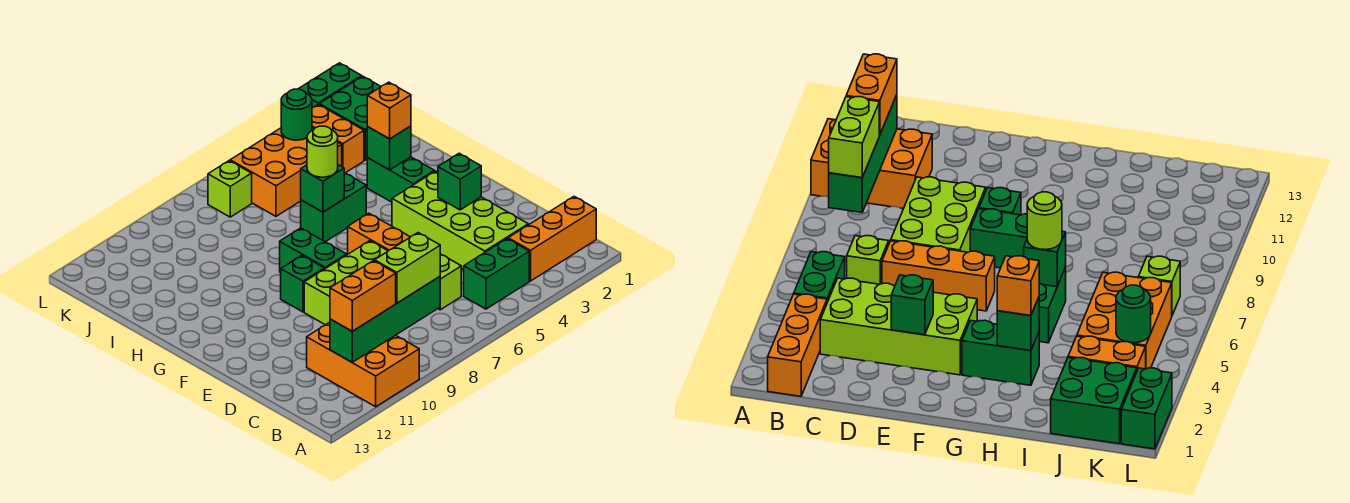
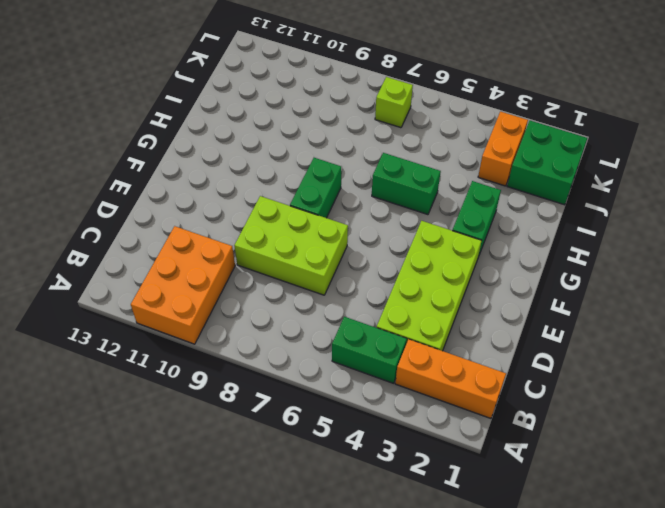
none -> lime 1x1 brick [438,254,461,310]
none -> orange 1x3 brick [348,213,410,254]
none -> green 1x1 brick [281,256,324,312]

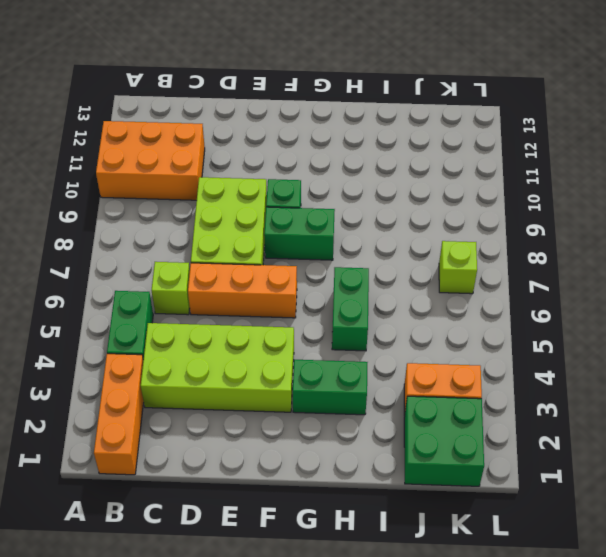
none -> orange 2x3 brick [230,128,342,216]
none -> green 1x2 brick [299,63,362,108]
none -> green 1x4 brick [330,277,440,362]

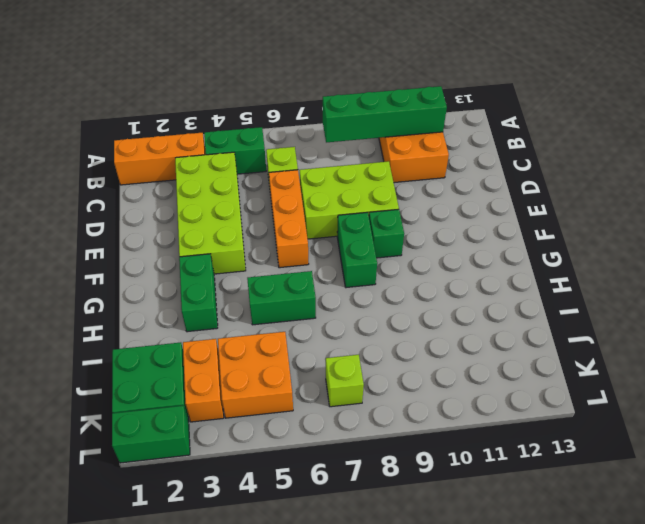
orange 2x2 brick [218,332,293,418] -> orange 2x3 brick [230,128,342,216]
none -> green 1x1 brick [438,153,481,210]
none -> green 1x1 brick [367,126,411,170]
none -> green 1x1 brick [301,165,344,212]

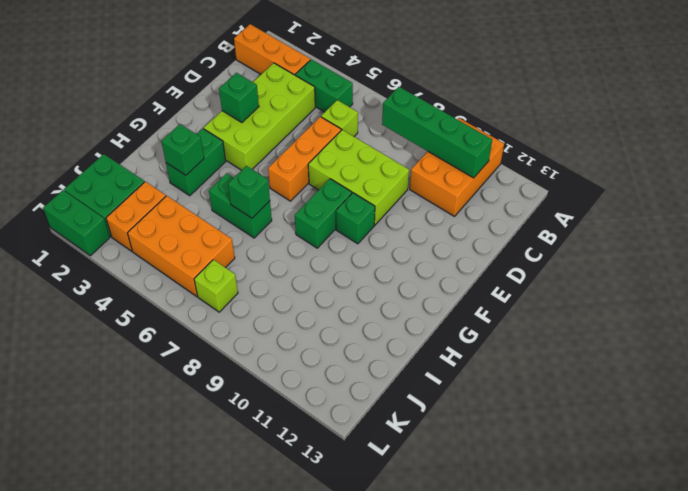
none -> green 1x1 round brick [281,89,312,140]
none -> lime 1x2 brick [375,233,440,303]
none -> orange 1x2 brick [330,261,396,331]

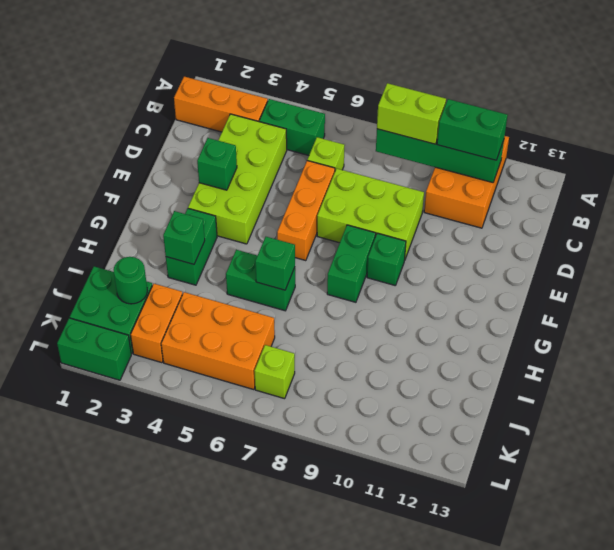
green 1x2 brick [437,99,508,160] -> orange 1x2 brick [330,261,396,331]
green 1x1 round brick [114,257,148,304] -> green 1x1 round brick moved to [281,89,312,140]
none -> orange 1x1 brick [367,82,411,139]
none -> lime 1x1 round brick [307,126,338,177]

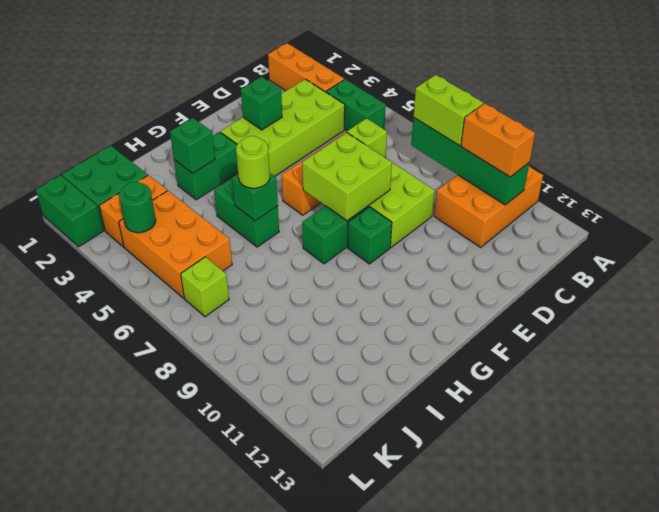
lime 2x2 brick [302,133,392,221] -> none
none -> orange 1x1 brick [367,82,411,139]

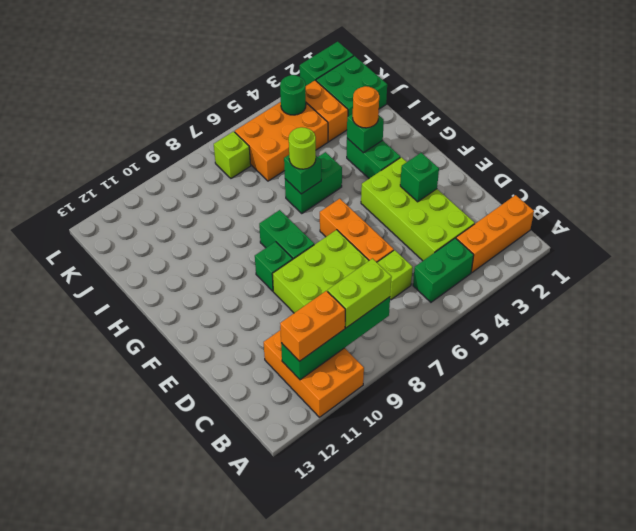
orange 1x1 round brick [353,86,379,128] -> orange 1x1 brick [367,82,411,139]

